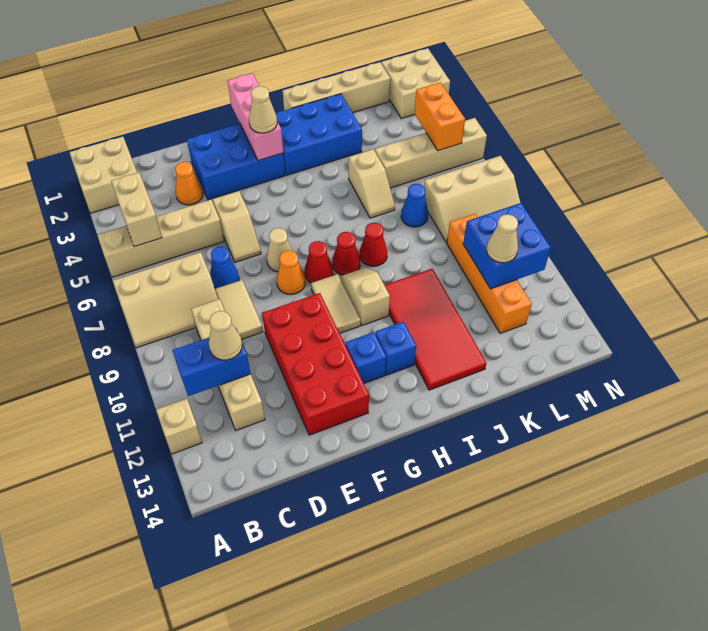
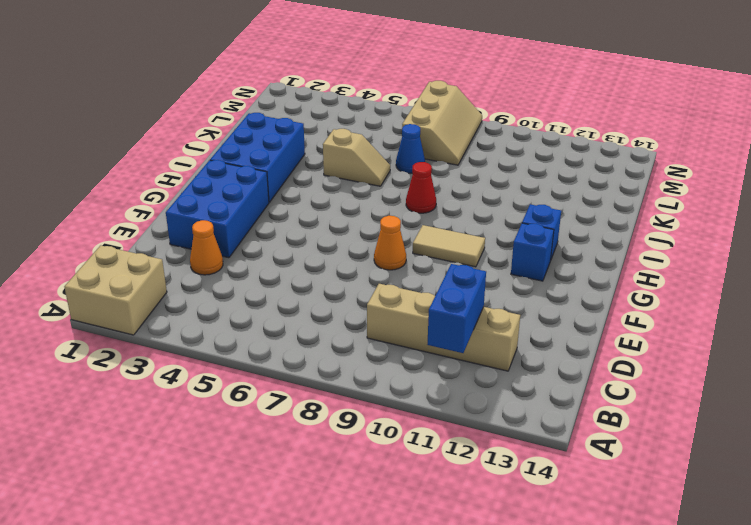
none -> tan 1x4 brick [97,200,224,277]
none -> tan 2x3 slope [113,252,218,348]
none -> tan 1x1 brick [156,399,202,454]
none -> blue 1x1 cone [210,247,239,288]

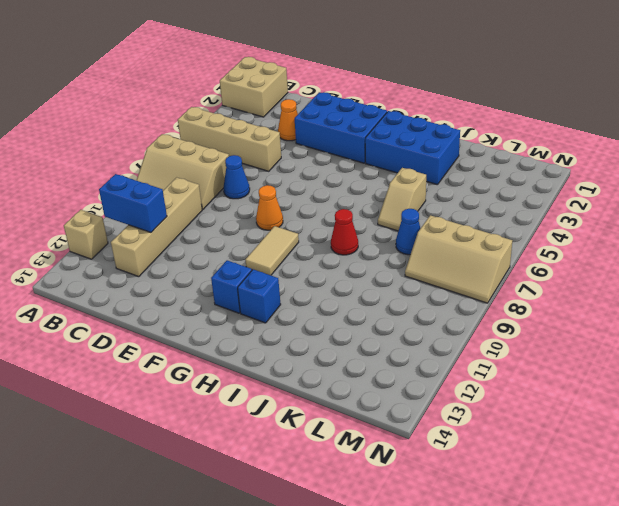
none -> tan 1x2 tile [215,280,263,340]
none -> tan 1x2 slope [213,191,261,262]
none -> red 2x4 brick [262,293,369,435]
none -> tan 1x1 cone [267,228,293,272]

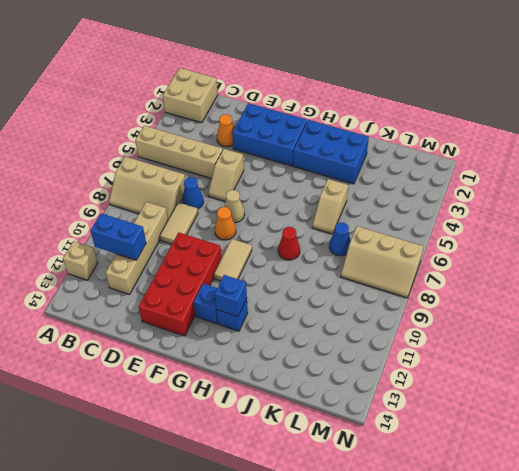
blue 1x1 brick [215,275,247,316] -> none
none -> red 1x1 cone [305,241,333,283]
none -> red 1x1 cone [332,232,360,275]
none -> tan 1x2 slope [340,268,390,325]
none -> tan 1x4 brick [283,62,390,113]

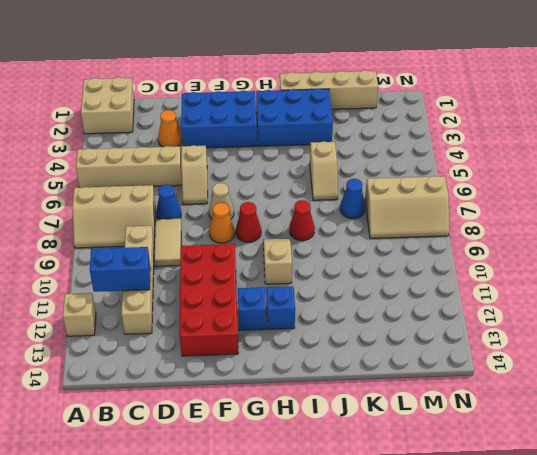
none -> tan 1x2 tile [311,274,361,333]
none -> red 1x1 cone [332,232,360,275]
none -> red 2x4 tile [384,269,486,390]
none -> tan 1x4 brick [374,118,487,188]

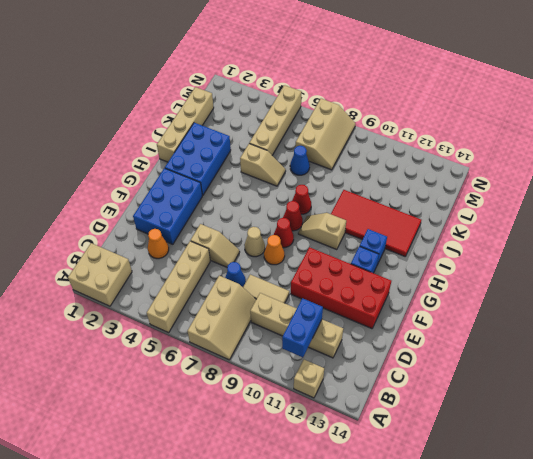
none -> tan 1x2 tile [311,274,361,333]
none -> orange 1x4 brick [447,214,532,333]
none -> tan 2x2 brick [381,48,450,118]
none -> tan 1x2 brick [111,172,162,247]

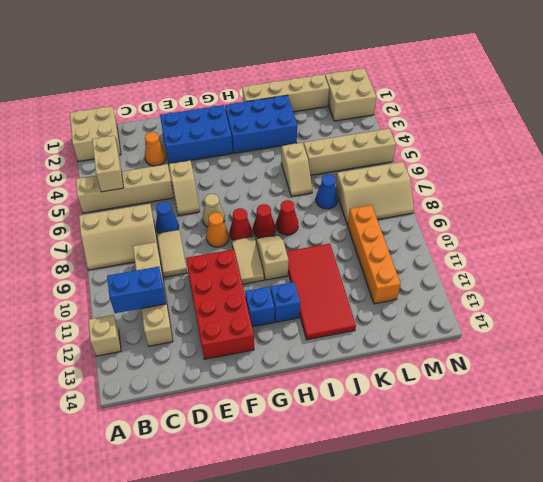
none -> pink 1x3 brick [228,73,283,161]
none -> blue 2x2 brick [463,203,551,289]
none -> orange 1x2 brick [414,82,465,151]
none -> tan 1x1 cone [209,311,242,360]

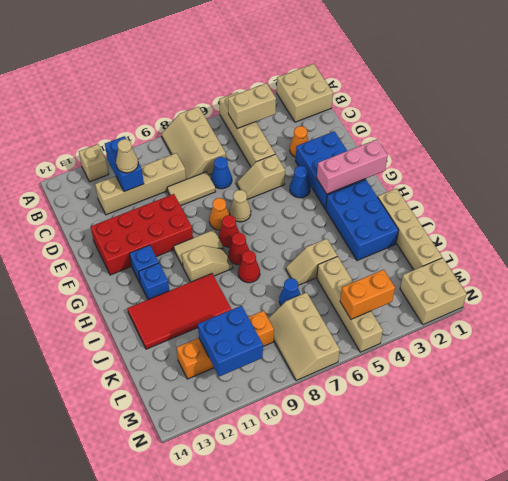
blue 1x1 cone [290,166,311,198] -> none
none -> tan 1x1 cone [249,86,277,133]
none -> tan 1x1 cone [487,214,518,263]

